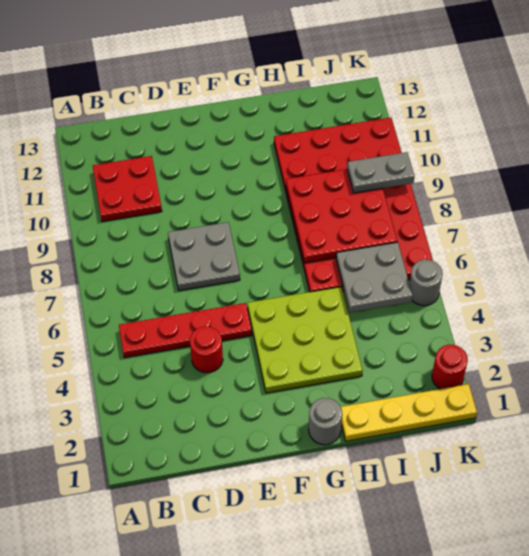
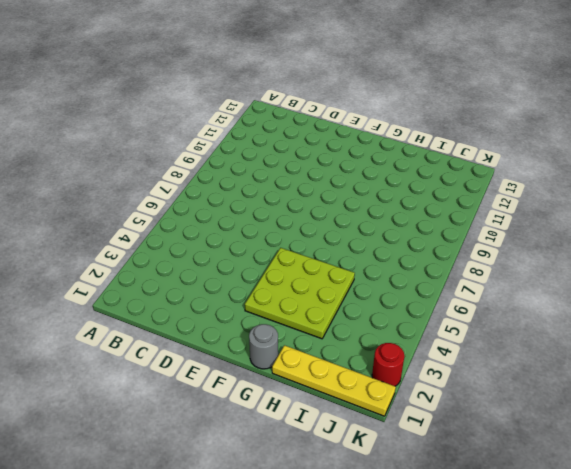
none -> red 1x4 plate [119,303,252,358]
none -> red 2x2 plate [93,156,162,222]
none -> red 1x1 round brick [190,326,223,373]

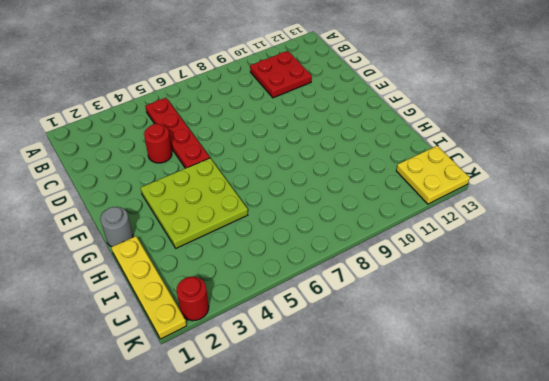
yellow 2x2 plate [396,146,470,204] -> none
none -> grey 2x2 plate [168,222,240,291]
none -> red 4x6 plate [274,118,433,292]
none -> grey 1x1 round brick [409,260,443,306]

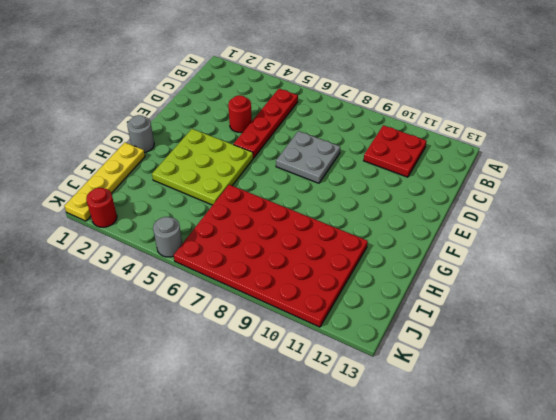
none -> red 3x3 plate [286,169,398,263]
none -> grey 2x2 plate [336,242,413,312]
none -> grey 1x2 plate [347,152,415,193]

